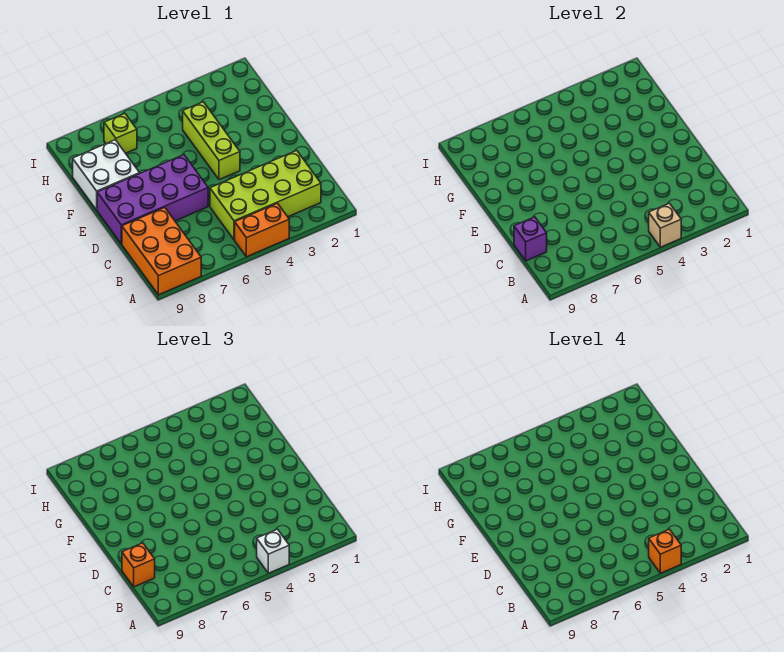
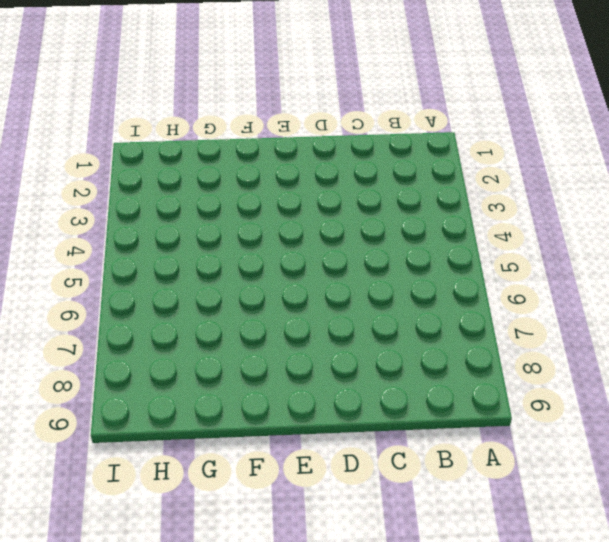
none -> orange 1x2 brick [235,203,289,257]
none -> orange 2x3 brick [122,207,201,295]
none -> lime 2x4 brick [210,151,321,240]

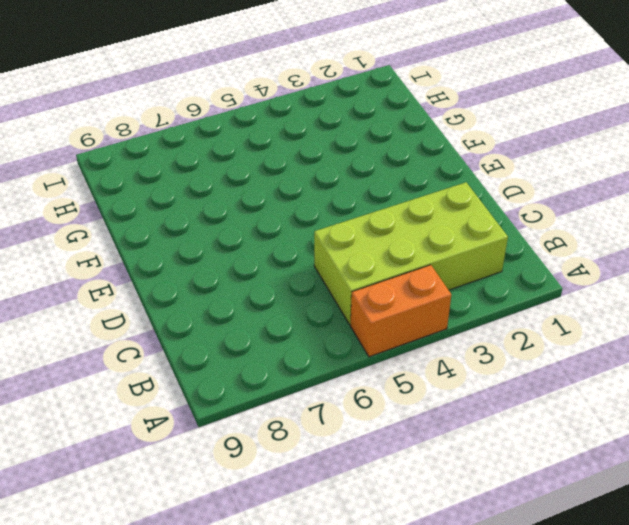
none -> orange 2x3 brick [122,207,201,295]
none -> purple 2x4 brick [97,155,208,244]
none -> lime 1x3 brick [183,102,240,180]

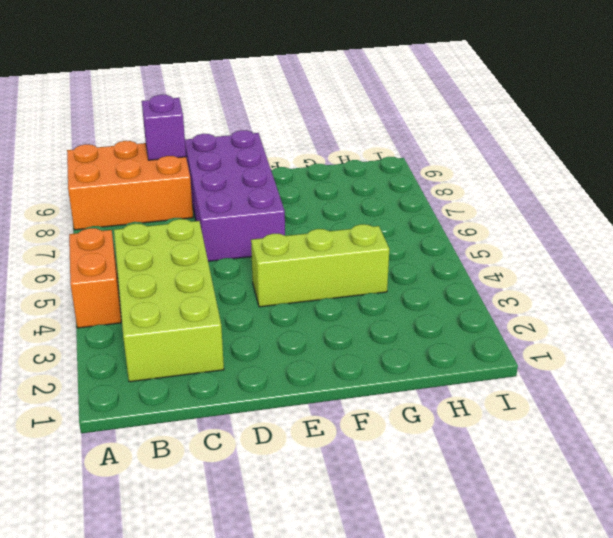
none -> white 2x2 brick [73,140,140,210]
none -> lime 1x1 brick [104,113,137,153]
none -> tan 1x1 brick [649,203,681,247]

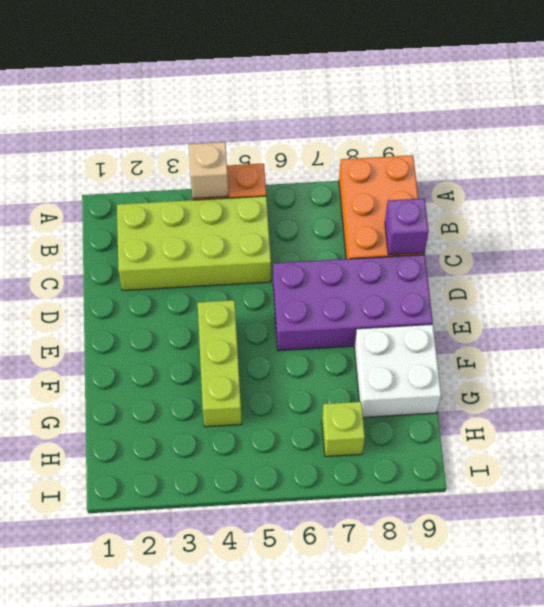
none -> white 1x1 brick [257,529,289,573]
none -> orange 1x1 brick [122,543,155,587]
none -> orange 1x1 brick [649,529,681,573]

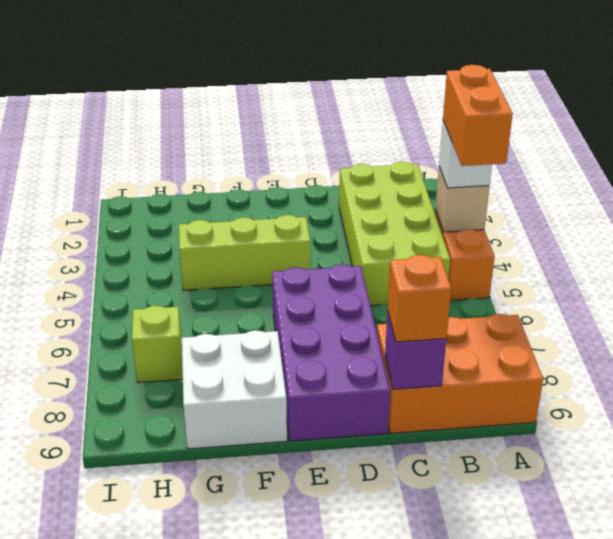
orange 1x2 brick [443,65,513,166] -> orange 1x1 brick [649,529,681,573]

